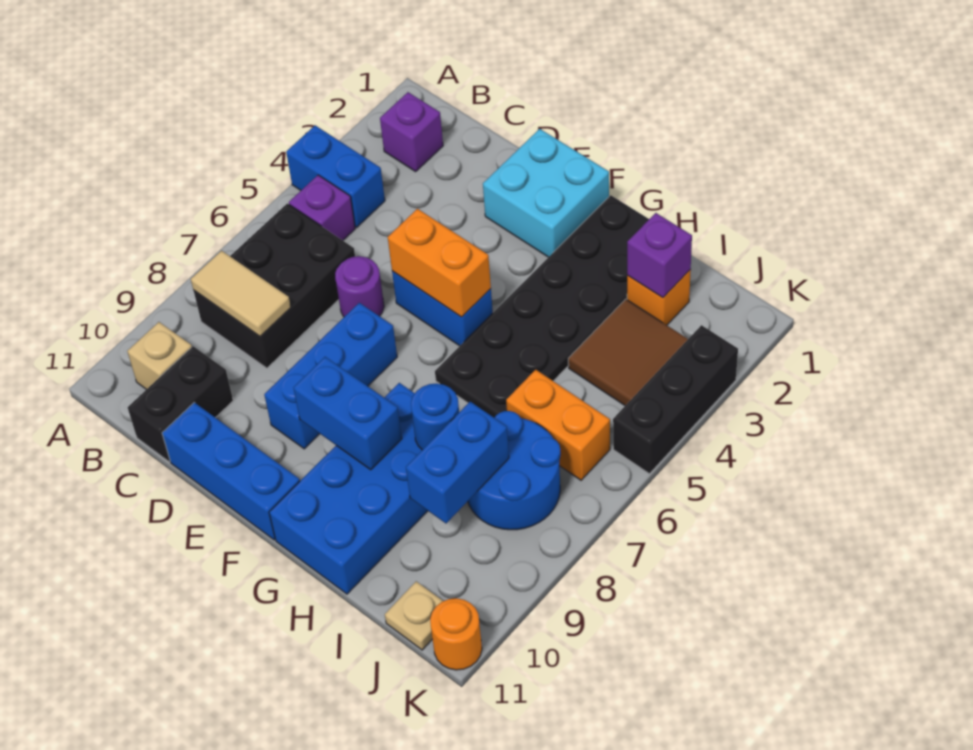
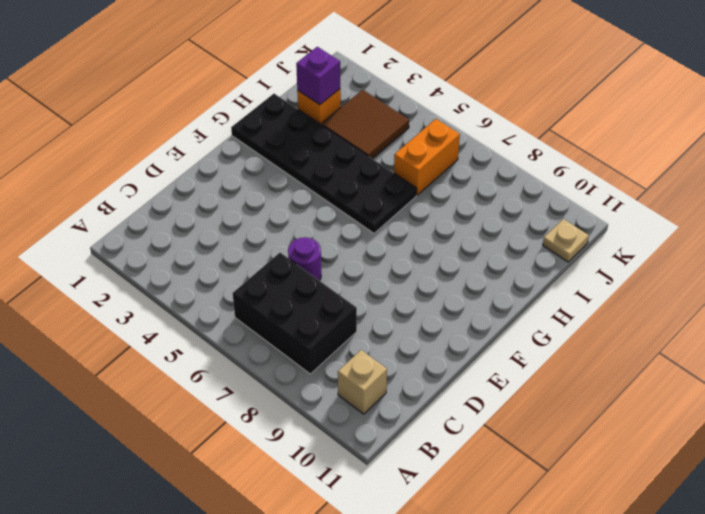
none -> blue 1x2 brick [286,125,385,227]
none -> purple 1x1 brick [380,92,443,172]
none -> purple 1x1 brick [289,175,355,240]

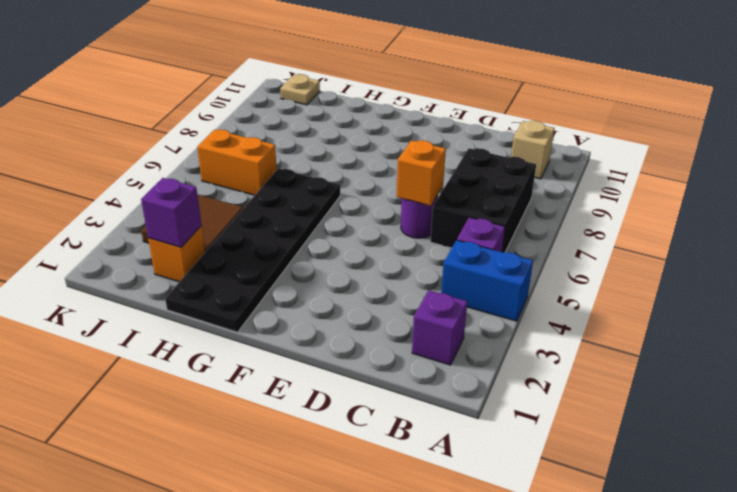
orange 1x1 brick [397,140,446,206] -> none
none -> black 1x2 brick [128,346,233,462]
none -> blue 1x3 brick [162,403,300,540]
none -> cyan 2x2 brick [483,129,609,257]

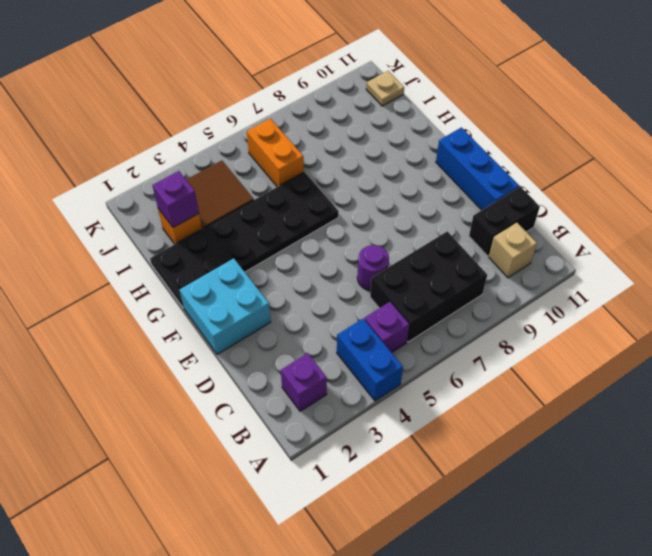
none -> blue 1x2 brick [392,271,493,346]
none -> blue 1x3 brick [264,303,397,449]
none -> blue 2x4 brick [269,383,428,594]

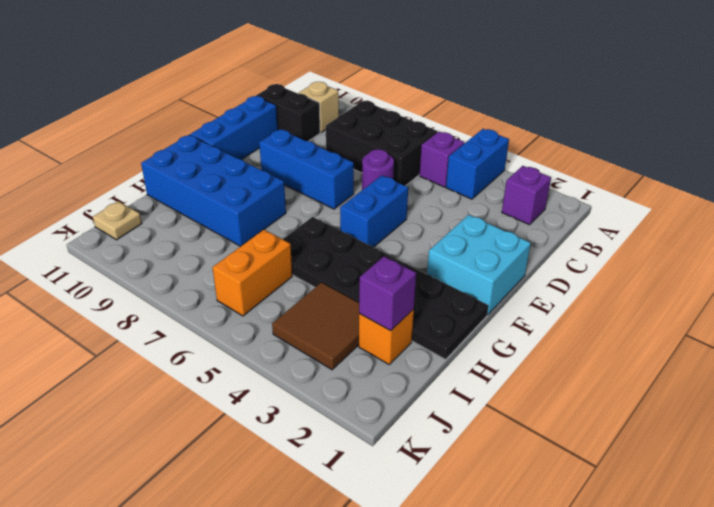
none -> blue 2x2 round brick [468,411,561,530]
none -> black 1x3 brick [613,325,738,474]
none -> orange 1x1 round brick [430,598,482,670]

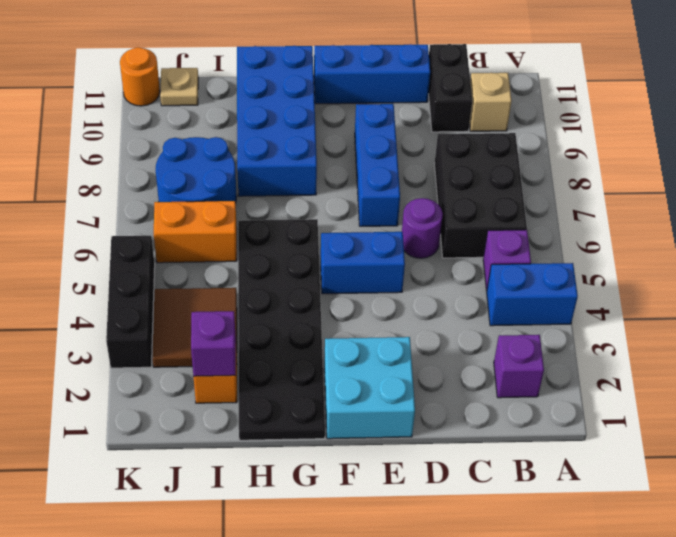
none -> tan 1x2 tile [191,251,291,336]
none -> orange 1x2 brick [388,209,491,317]
none -> blue 1x2 brick [293,357,402,470]

